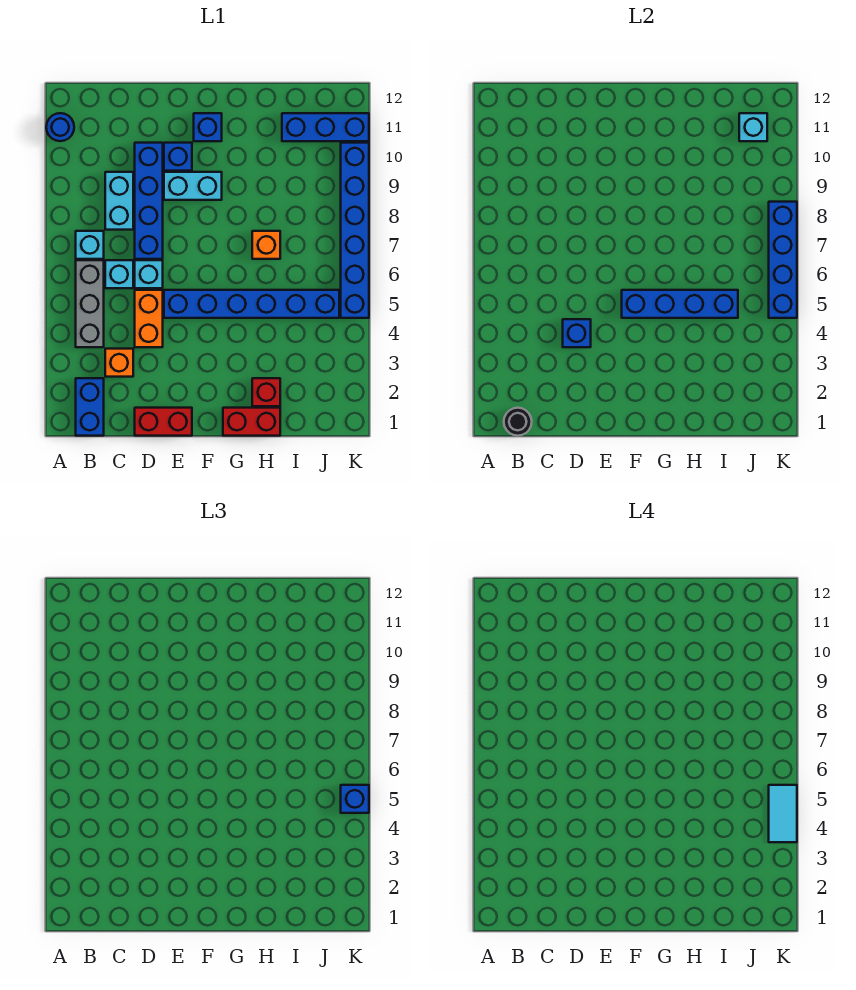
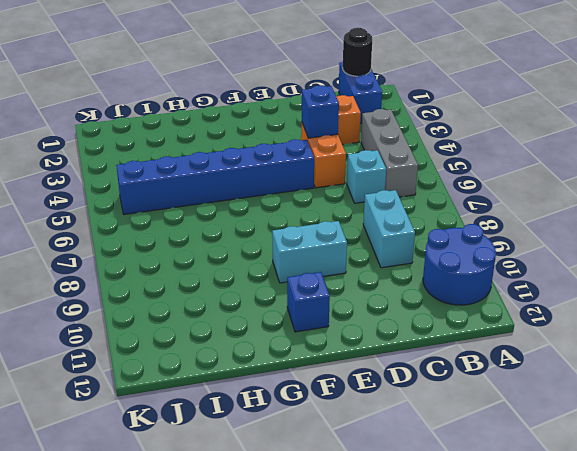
blue 2x2 round brick [423,224,496,305] -> blue 1x1 round brick [46,113,74,141]
none -> cyan 1x1 brick [76,231,104,259]
none -> red 1x2 brick [135,408,192,436]
none -> cyan 1x1 brick [135,260,163,288]

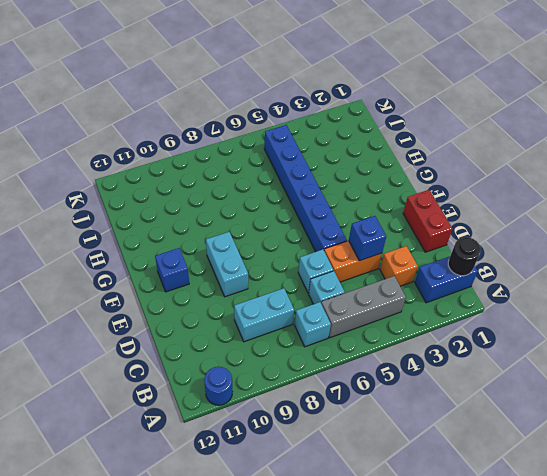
none -> blue 1x4 brick [135,143,163,259]
none -> blue 1x1 brick [164,143,192,171]
none -> red 1x2 brick [223,408,280,436]

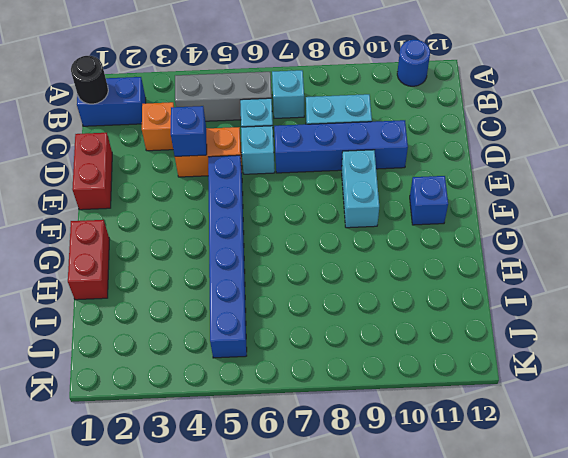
none -> blue 1x1 brick [164,143,192,171]
none -> red 1x1 brick [252,378,280,406]
none -> orange 1x1 brick [252,231,280,259]

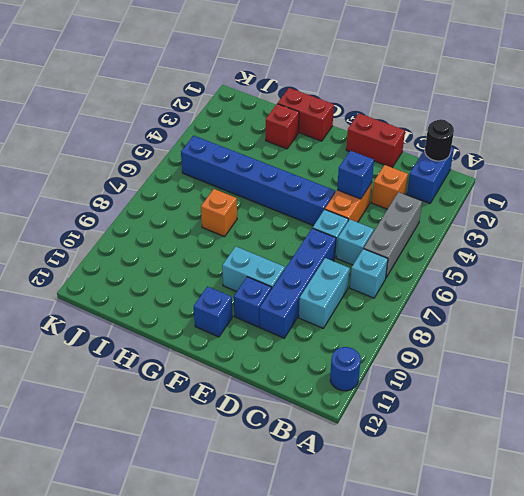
none -> blue 1x3 brick [282,113,369,141]
none -> blue 1x6 brick [341,143,369,318]
none -> blue 1x4 brick [622,290,738,318]

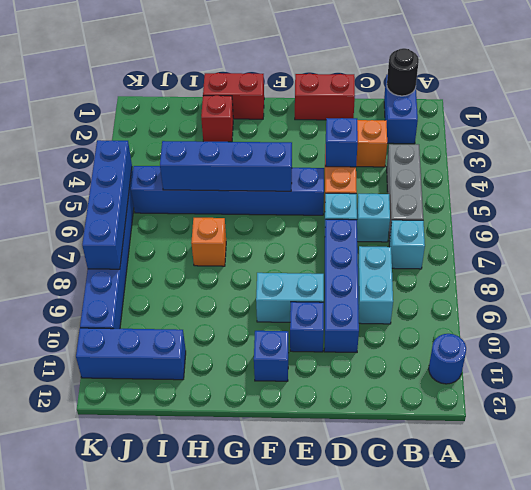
none -> cyan 1x1 brick [739,113,767,141]
none -> blue 1x1 brick [341,785,369,813]
none -> cyan 1x2 tile [769,785,797,842]

